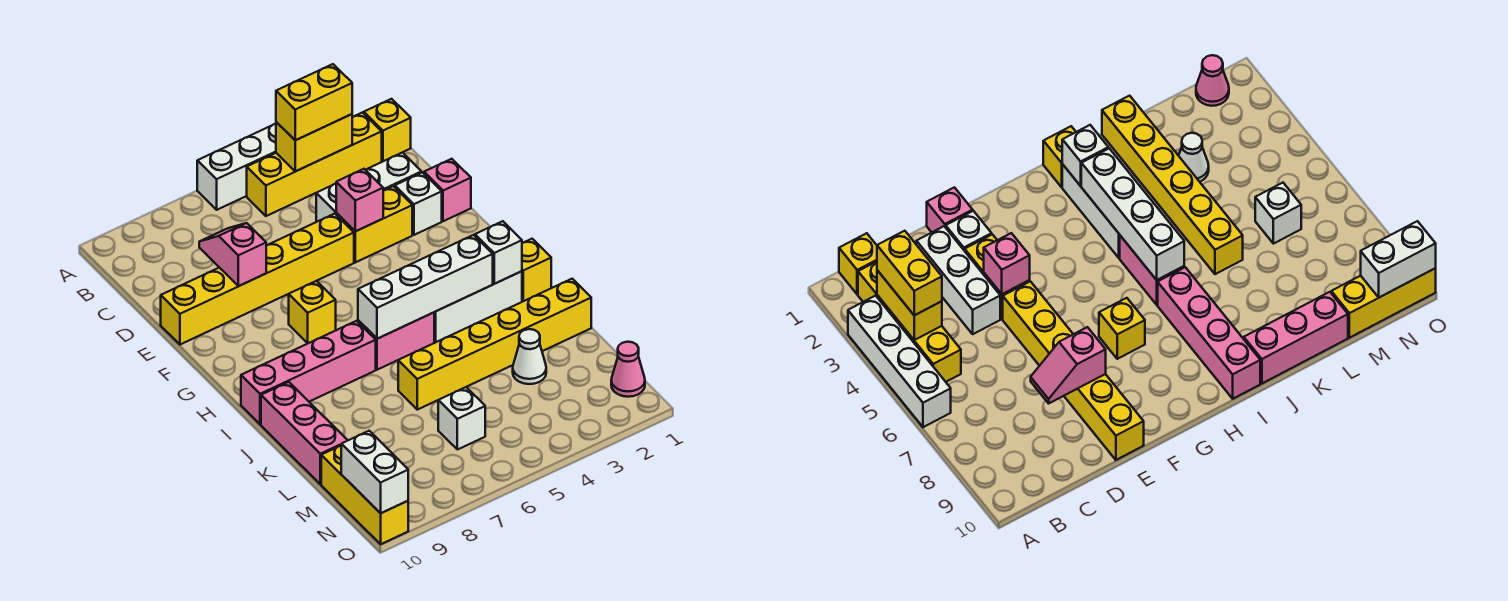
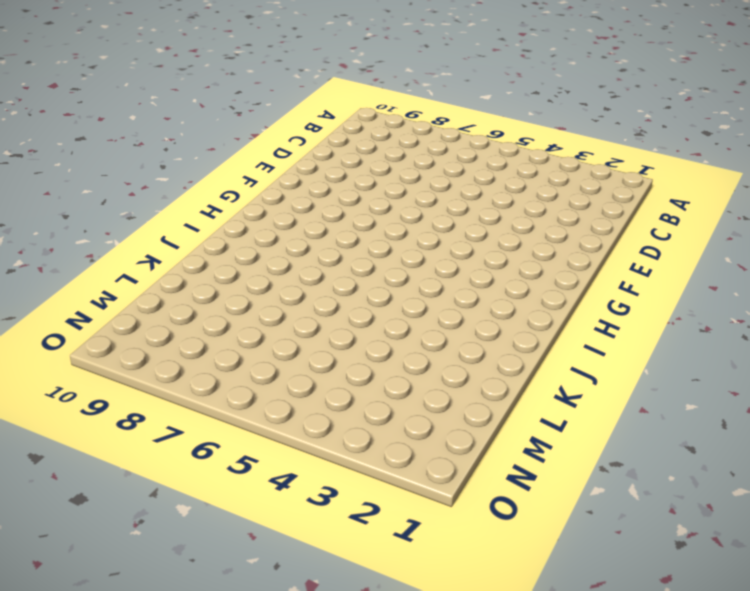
none -> white 1x4 brick [197,124,276,210]
none -> yellow 1x1 brick [364,99,411,161]
none -> yellow 1x4 brick [247,113,382,216]

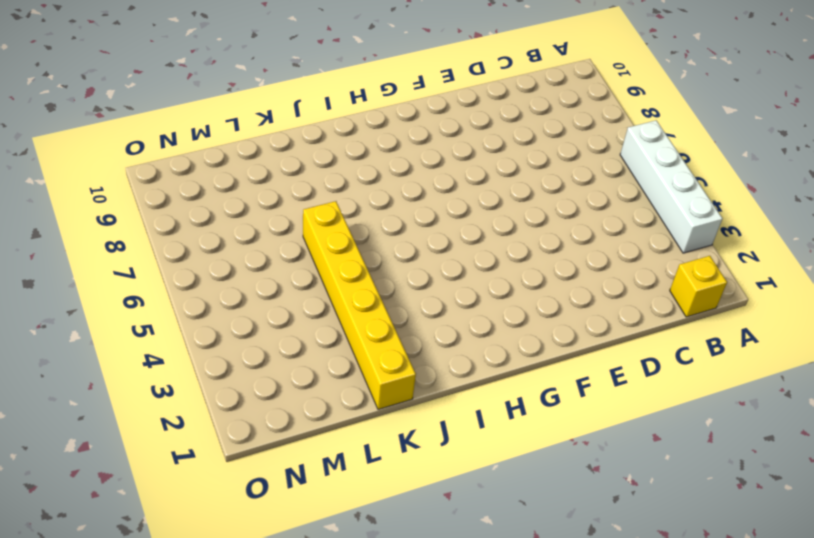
none -> yellow 1x4 brick [247,113,382,216]
none -> white 1x3 brick [316,152,422,222]
none -> pink 1x1 brick [424,159,471,221]

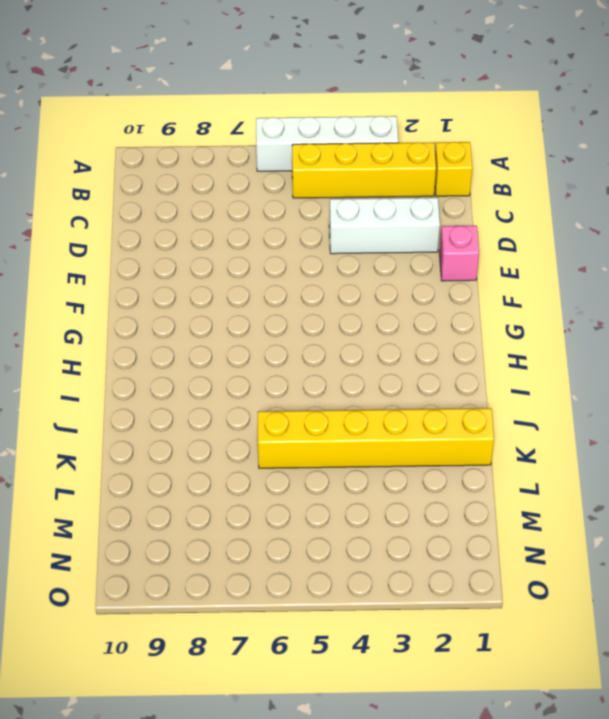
none -> white 1x1 brick [395,173,442,235]
none -> yellow 1x2 brick [336,186,412,262]
none -> yellow 1x6 brick [161,214,354,345]

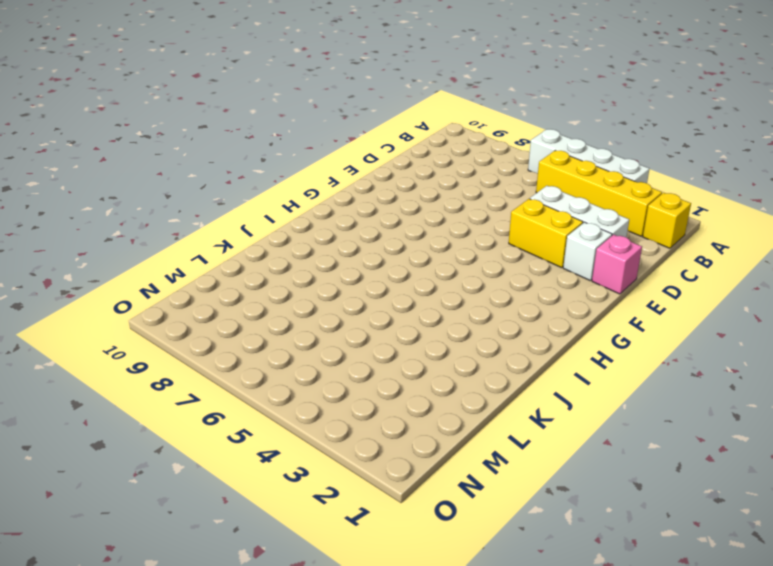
none -> yellow 1x6 brick [161,214,354,345]
none -> yellow 1x1 brick [289,281,336,343]
none -> yellow 1x1 brick [522,239,551,301]

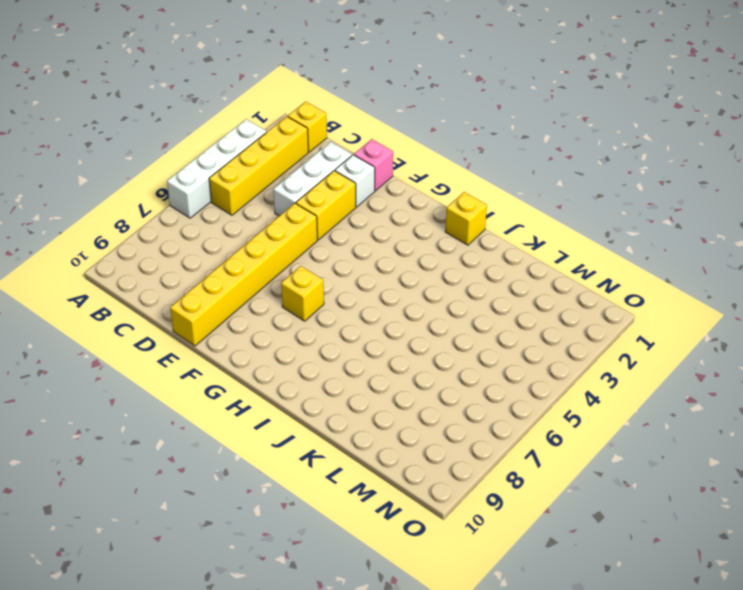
none -> white 1x3 brick [434,271,522,342]
none -> pink 1x2 brick [358,313,434,370]
none -> pink 1x4 brick [241,321,376,425]

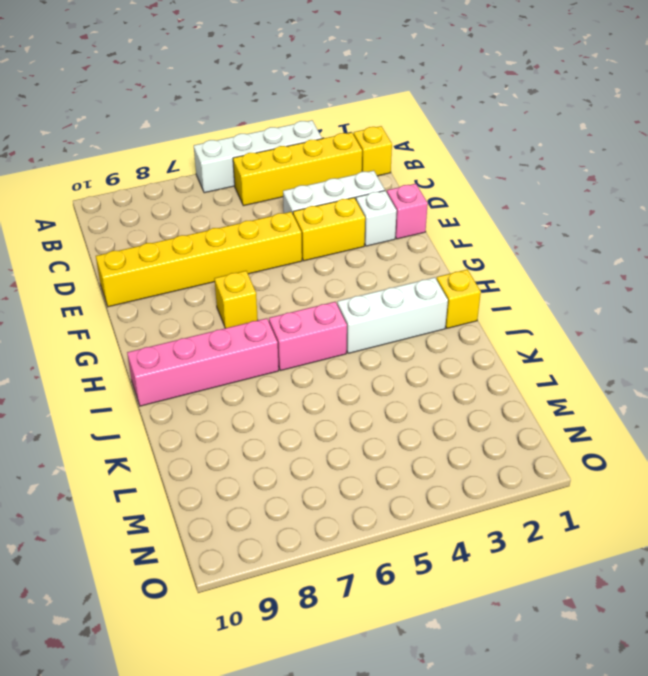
none -> pink 1x3 brick [261,382,348,484]
none -> yellow 1x6 brick [398,279,591,410]
none -> white 1x1 cone [513,329,546,384]

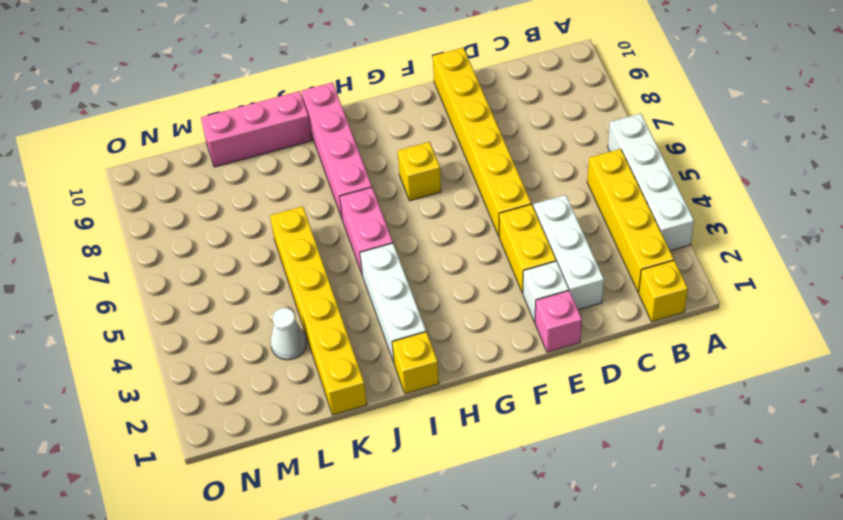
none -> white 1x1 brick [438,387,485,450]
none -> yellow 1x3 brick [321,446,408,544]
none -> pink 1x1 cone [611,342,645,397]

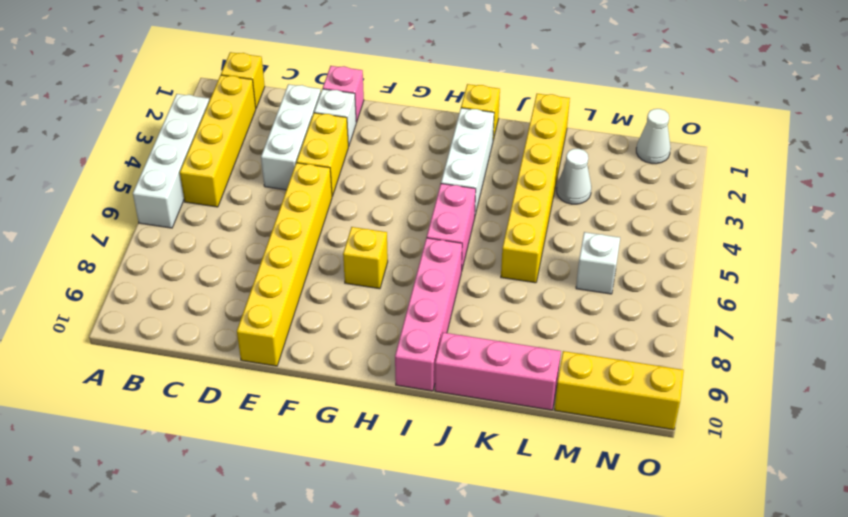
white 1x1 cone [636,109,671,164] -> pink 1x1 cone [611,342,645,397]
none -> yellow 1x2 brick [276,114,352,171]
none -> pink 1x2 slope [199,223,266,286]
none -> pink 1x1 brick [336,169,383,231]

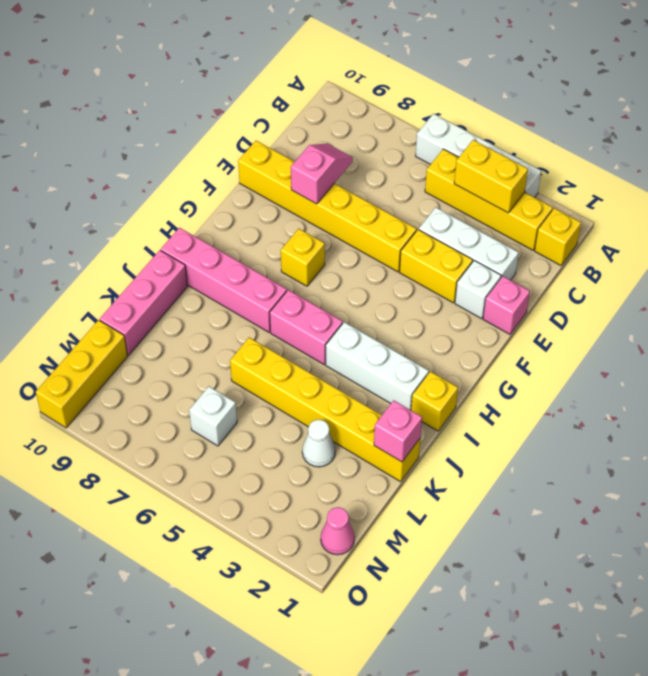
pink 1x1 brick [374,400,422,462] -> pink 1x1 brick moved to [336,169,383,231]
none -> white 1x1 brick [475,221,522,284]
none -> white 1x4 brick [358,235,493,339]
none -> white 1x2 brick [341,431,408,513]

